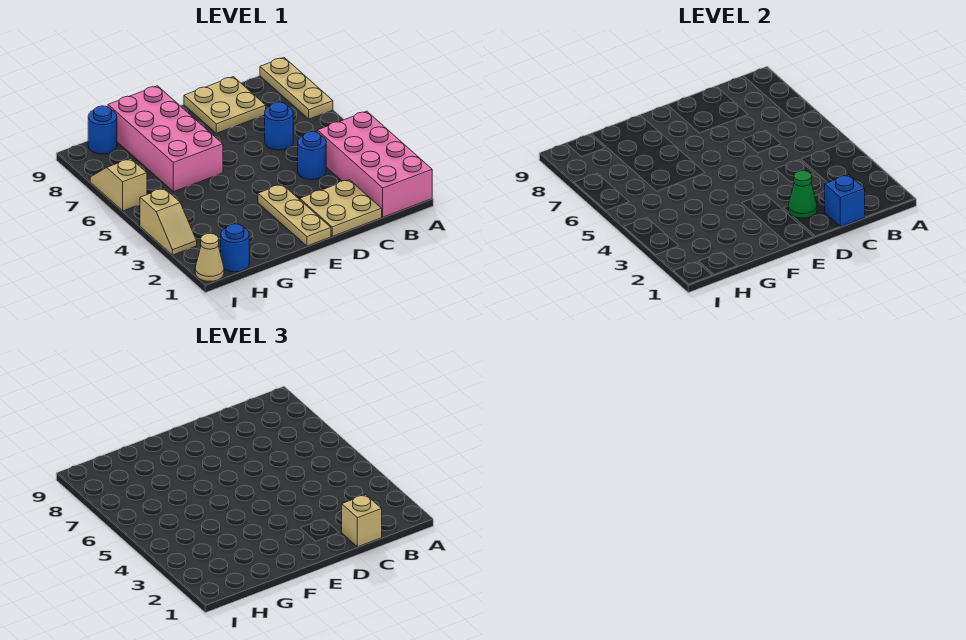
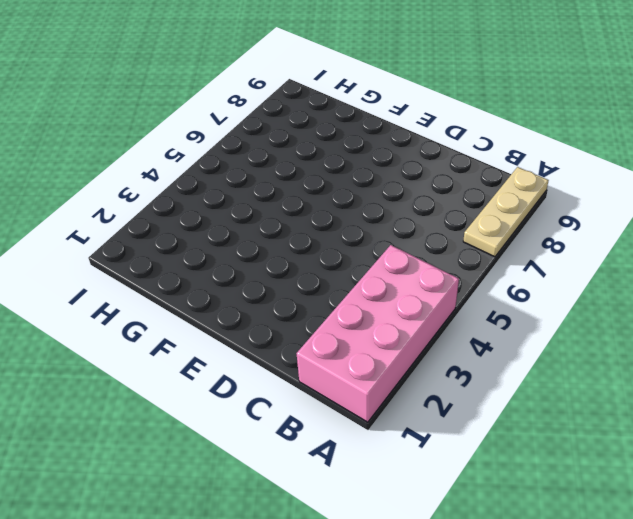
none -> tan 2x2 plate [300,180,382,236]
none -> blue 1x1 round brick [298,132,326,180]
none -> blue 1x1 round brick [265,102,293,150]

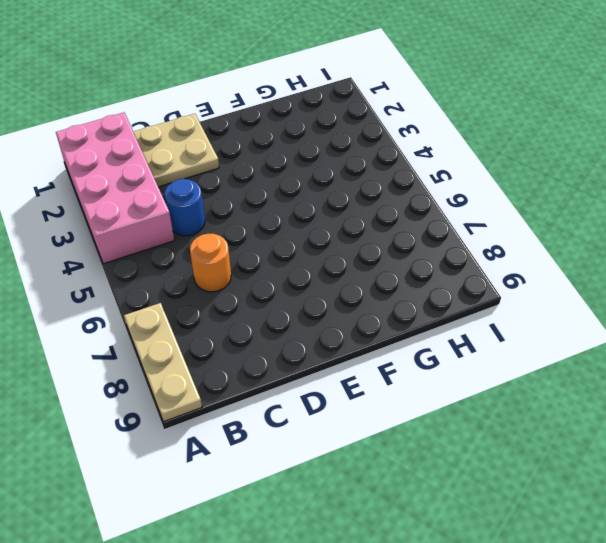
orange 1x1 round brick [190,234,231,292] -> blue 1x1 round brick [265,102,293,150]
none -> tan 2x2 plate [184,77,266,133]
none -> tan 1x3 plate [258,184,331,246]
none -> pink 2x4 brick [108,86,223,192]

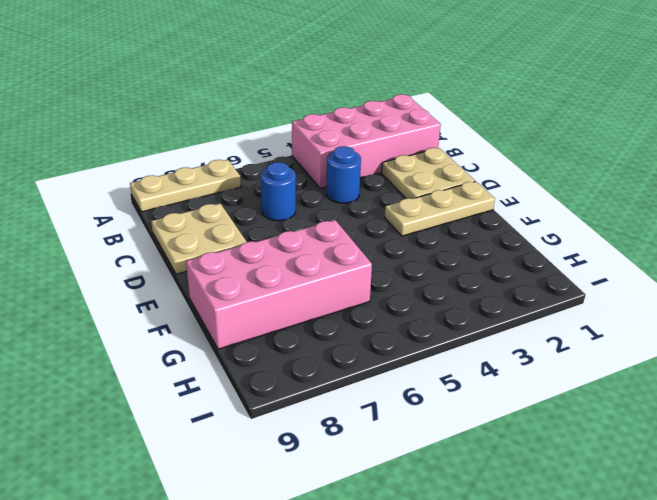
none -> blue 1x1 round brick [220,224,249,272]
none -> blue 1x1 round brick [88,106,117,154]
none -> tan 1x1 cone [195,233,224,281]

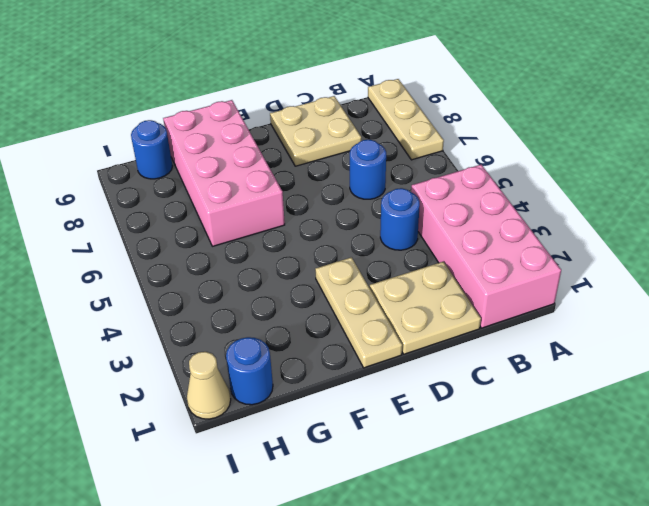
none -> tan 1x2 slope [140,188,197,255]
none -> tan 1x2 slope [90,158,147,211]
none -> blue 1x1 brick [825,175,865,227]

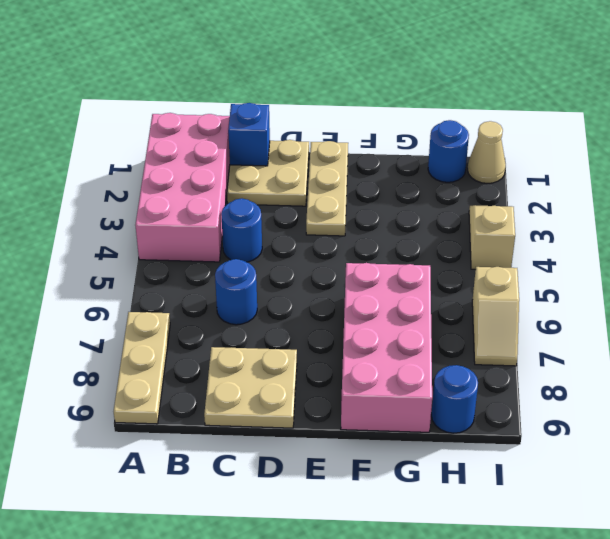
none -> green 1x1 cone [788,171,817,218]
none -> tan 1x1 brick [342,495,382,547]

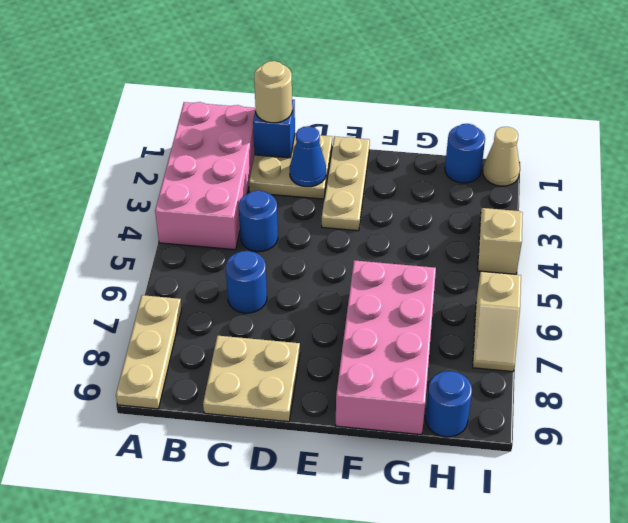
tan 1x1 round brick [254,61,292,123] -> tan 1x1 brick [342,495,382,547]
blue 1x1 cone [290,126,326,187] -> green 1x1 cone [788,171,817,218]

